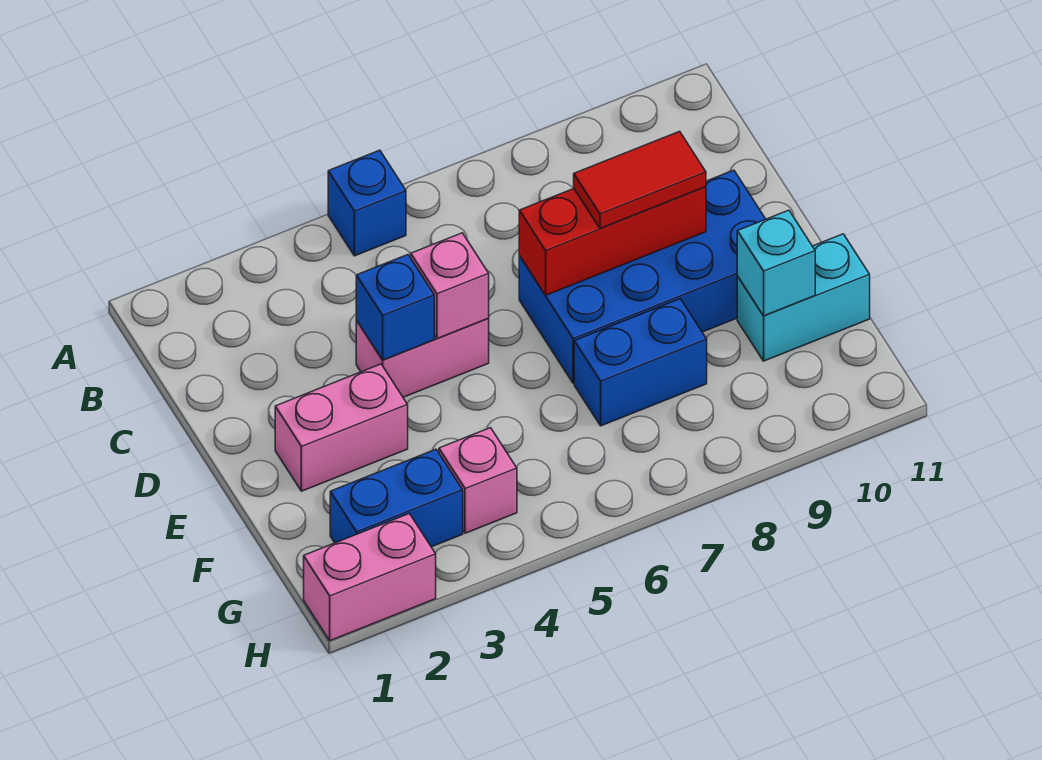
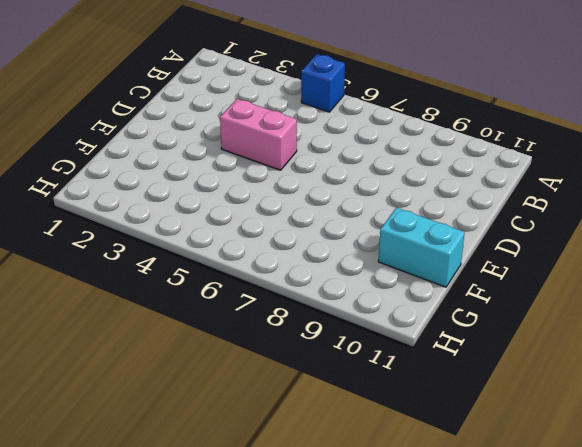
none -> blue 2x4 brick [519,170,765,383]
none -> pink 1x2 brick [275,364,408,491]
none -> blue 1x2 brick [574,299,707,426]

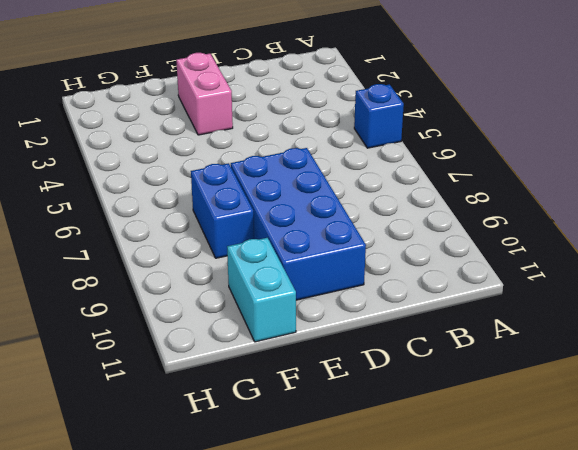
none -> pink 1x2 brick [356,319,489,397]
none -> blue 1x2 brick [330,449,463,547]
none -> pink 1x1 brick [439,428,517,533]

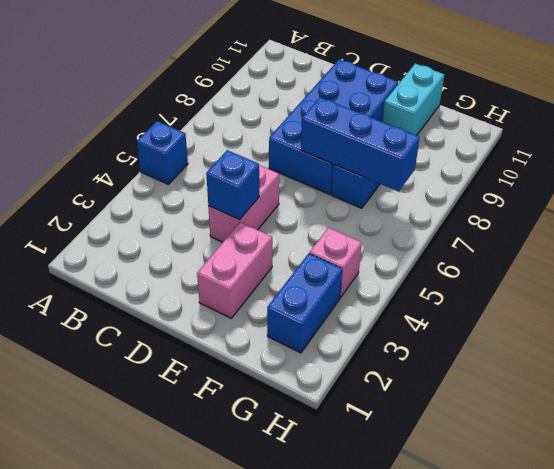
blue 1x3 brick [301,97,420,191] -> none
none -> pink 1x2 brick [304,514,436,641]
none -> pink 1x1 brick [411,233,489,339]
none -> red 1x3 brick [519,187,706,295]

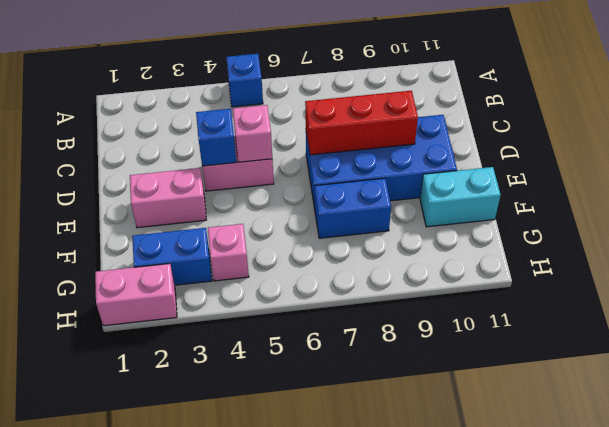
none -> cyan 1x1 brick [737,210,815,316]
none -> red 1x2 tile [574,131,706,228]

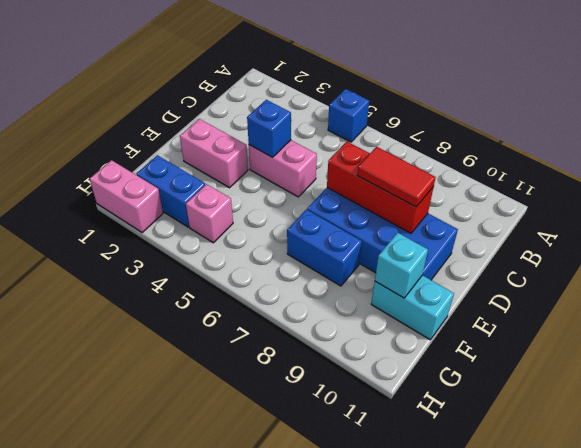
none -> pink 1x1 brick [411,233,489,339]

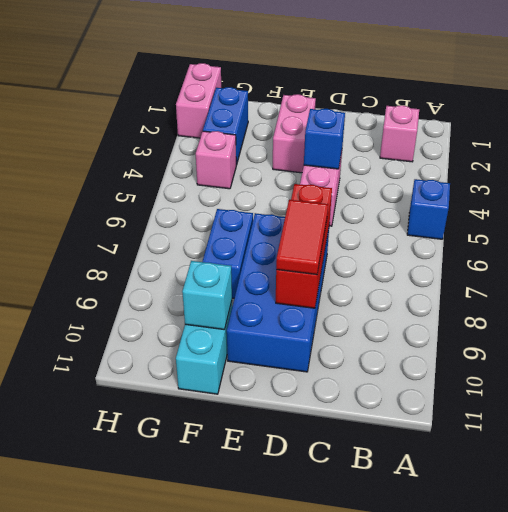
pink 1x1 brick [380,105,419,162] -> pink 1x1 brick moved to [411,233,489,339]

